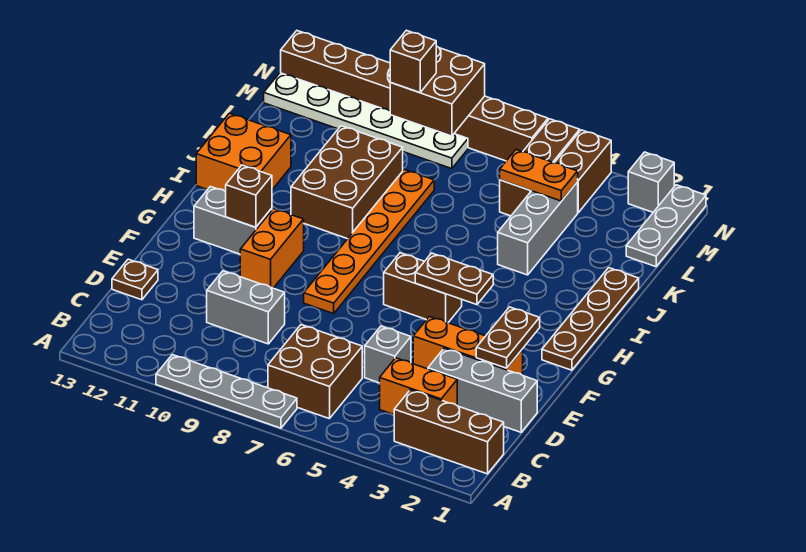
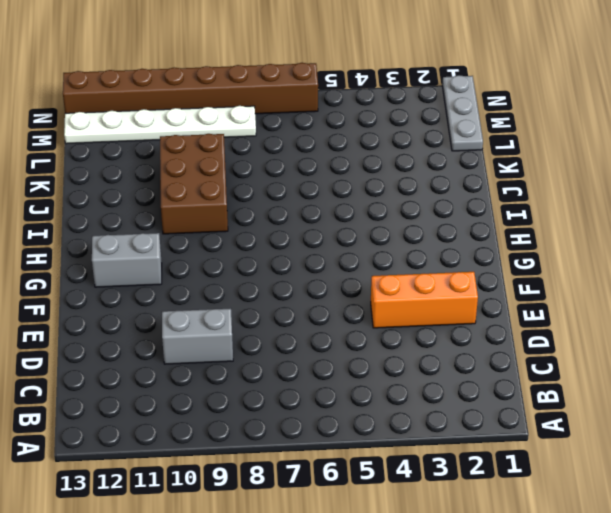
none -> grey 1x4 plate [156,355,297,428]
none -> brown 1x3 brick [394,390,504,474]
none -> brown 2x2 brick [268,325,362,419]

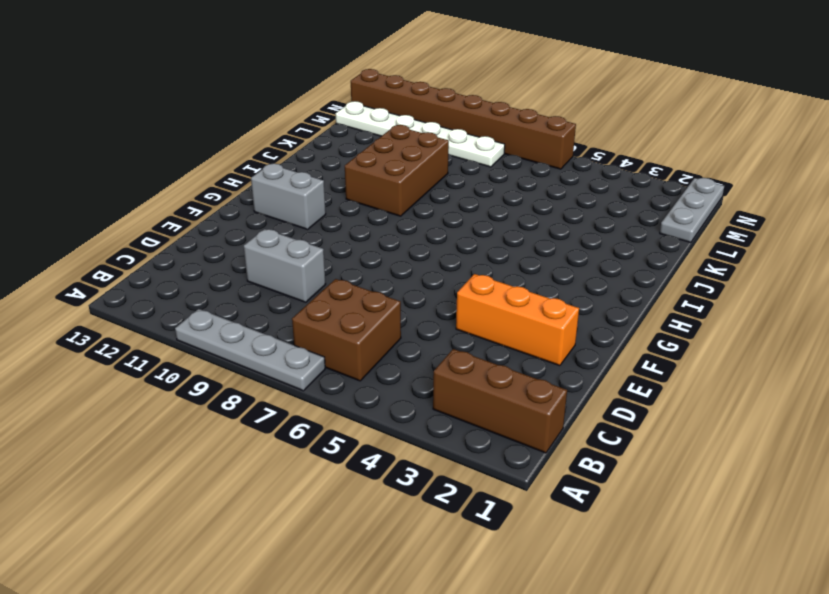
none -> orange 1x2 brick [380,358,457,415]
none -> grey 1x3 brick [428,348,537,432]
none -> grey 1x1 brick [365,326,411,383]

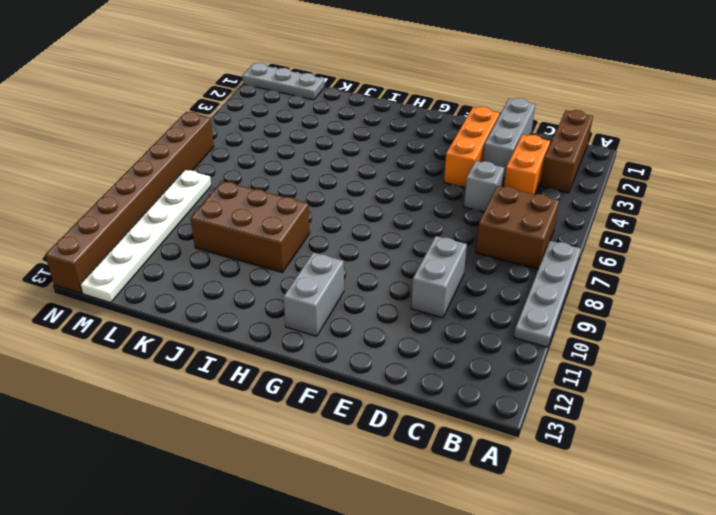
none -> brown 1x1 plate [112,259,158,300]
none -> orange 1x6 plate [304,170,434,314]
none -> orange 1x2 brick [240,209,304,288]

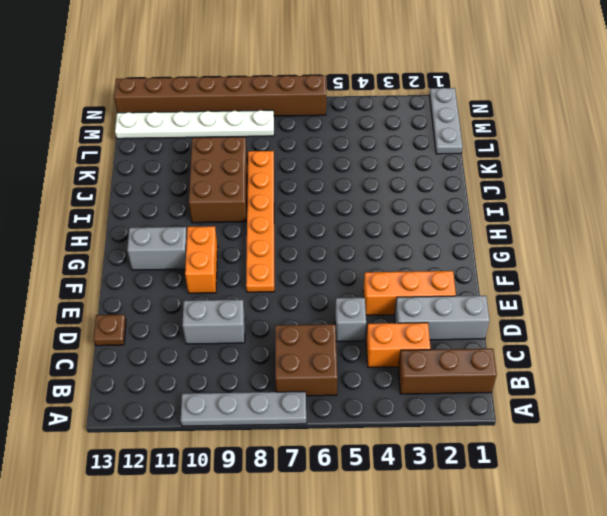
none -> brown 1x4 plate [542,268,639,370]
none -> brown 1x2 brick [384,253,462,323]
none -> orange 2x2 brick [196,113,291,192]

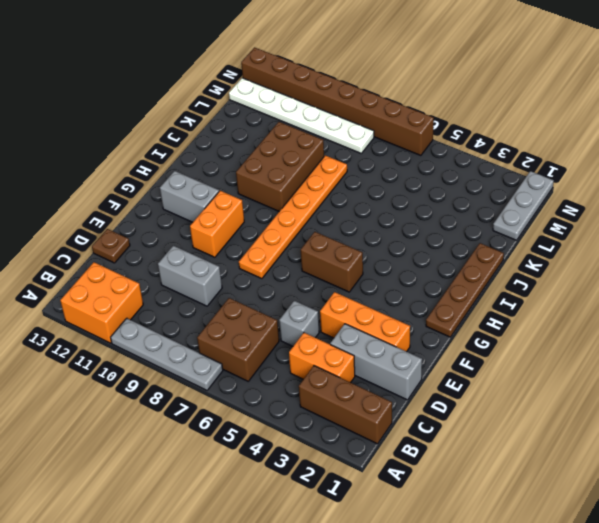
orange 2x2 brick [60,262,143,343] -> orange 2x2 brick moved to [196,113,291,192]
none -> grey 1x3 brick [498,182,578,275]
none -> brown 1x3 brick [500,119,580,216]
none -> brown 1x2 brick [555,130,611,213]

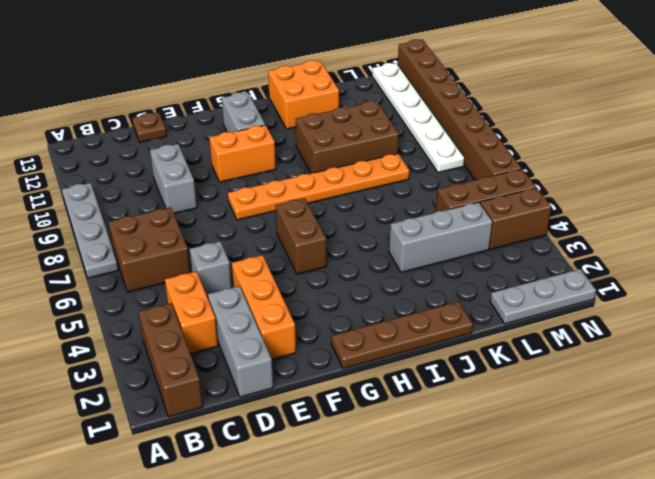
none -> grey 1x1 brick [628,152,674,212]
none -> brown 1x2 plate [476,307,540,368]
none -> brown 1x2 plate [415,253,493,305]

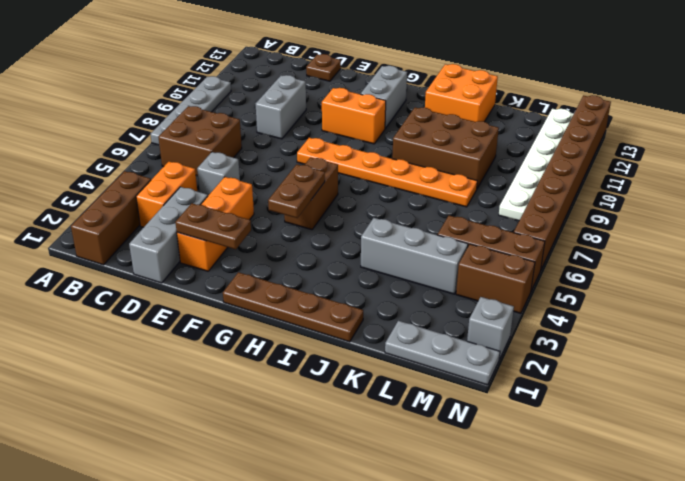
none -> brown 1x1 brick [226,165,272,227]
none -> orange 1x2 plate [500,150,578,201]
none -> brown 2x2 brick [390,46,485,136]

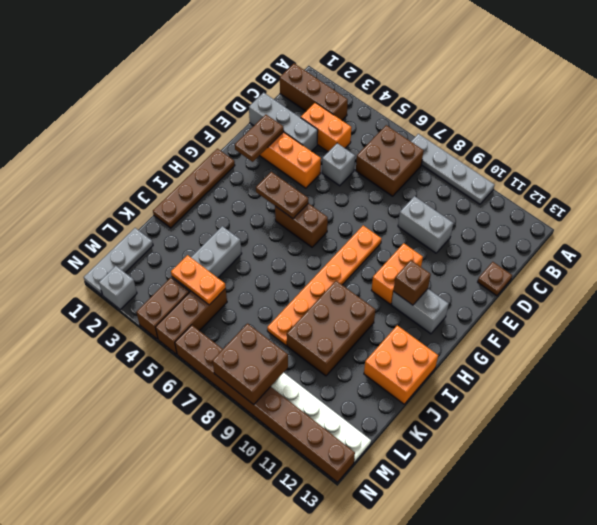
none -> brown 1x1 brick [390,30,436,93]

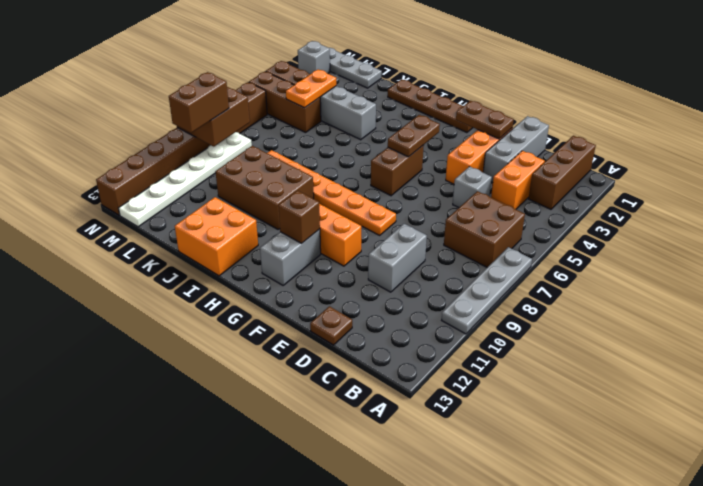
brown 1x2 brick [169,72,229,133] -> brown 1x1 brick [390,30,436,93]

